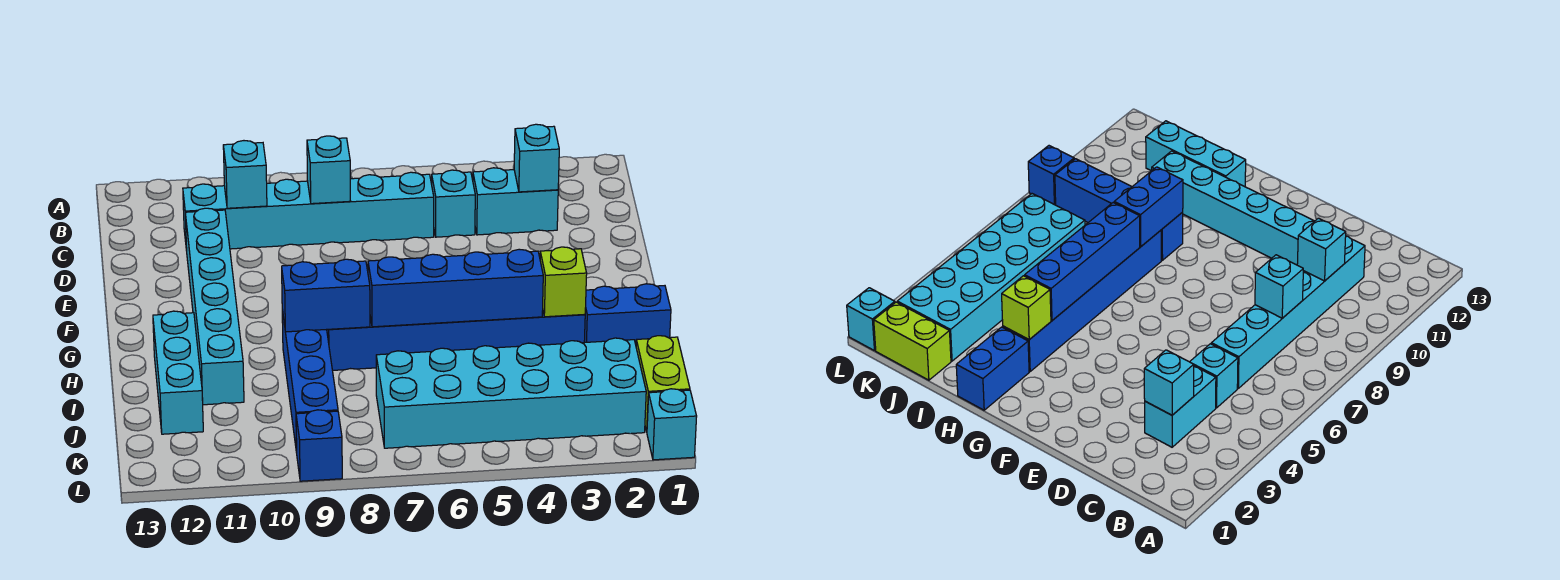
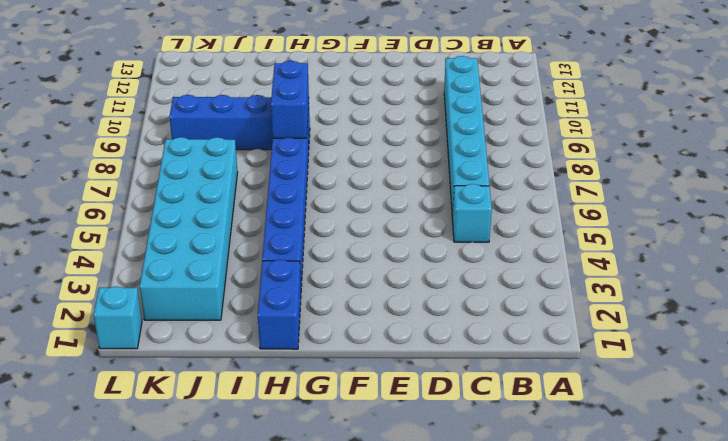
none -> cyan 1x2 brick [473,168,558,235]
none -> cyan 1x6 brick [185,208,244,405]
none -> cyan 1x3 brick [153,311,203,434]

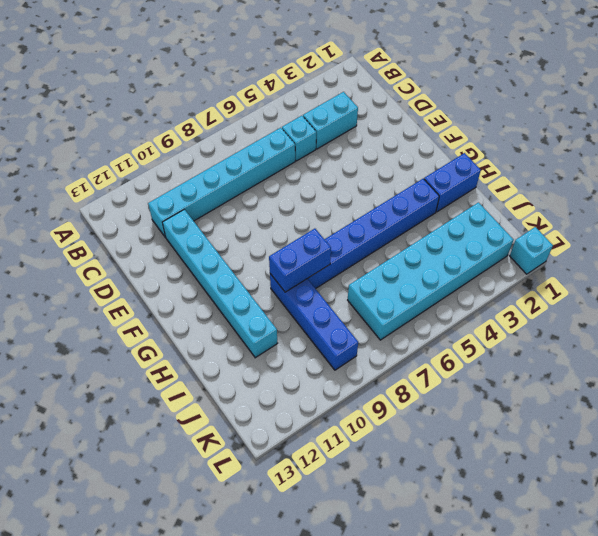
none -> cyan 1x3 brick [153,311,203,434]
none -> lime 1x2 brick [636,336,690,432]
none -> blue 1x1 brick [296,410,342,481]

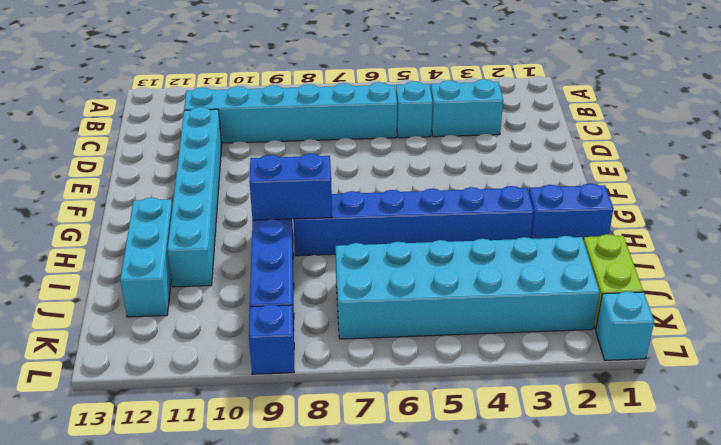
none -> cyan 1x1 brick [514,124,559,192]
none -> cyan 1x1 brick [307,136,351,204]
none -> cyan 1x1 brick [223,141,267,208]

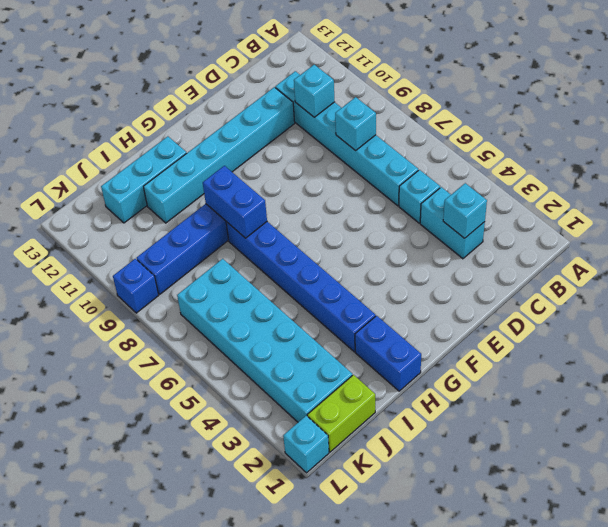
none -> lime 1x1 brick [540,247,587,317]
none -> blue 1x4 brick [368,249,543,327]

